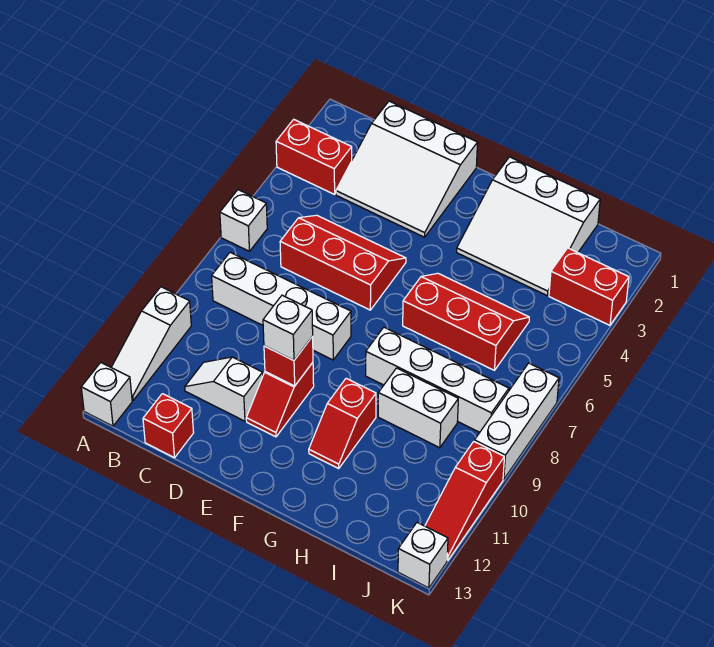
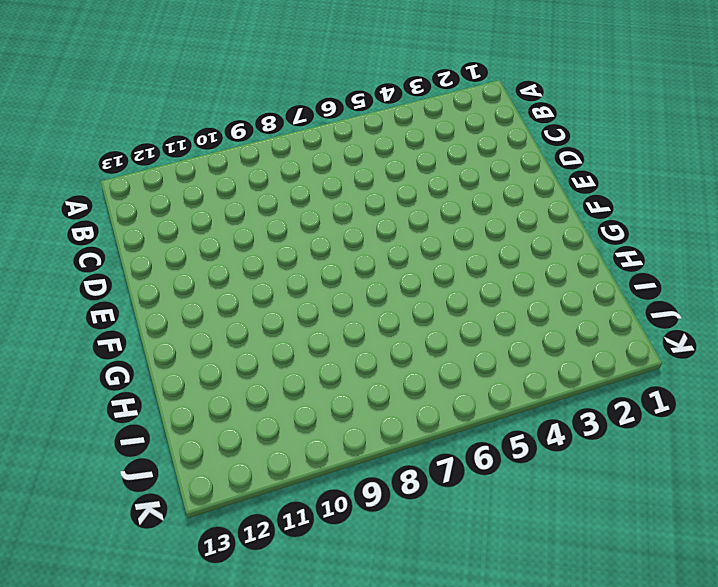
none -> red 1x2 brick [276,119,352,194]
none -> white 1x1 brick [220,190,267,251]
none -> white 1x3 slope [111,287,191,400]

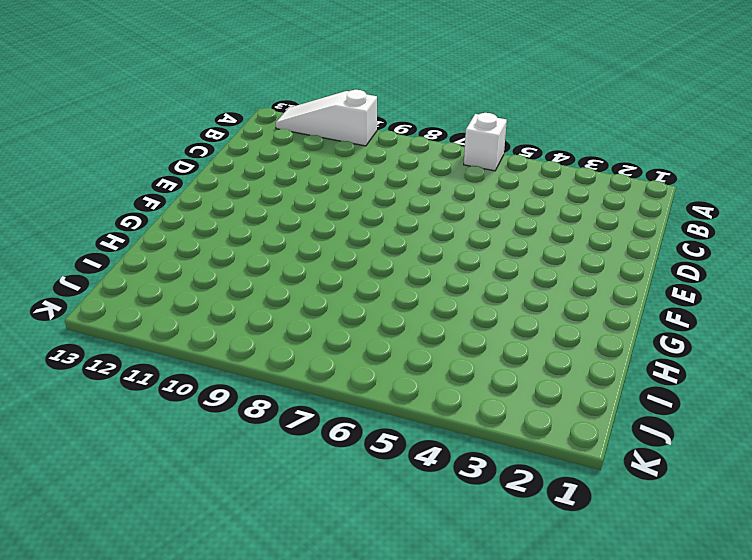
none -> red 1x2 brick [276,119,352,194]
none -> white 1x1 brick [81,363,132,426]
none -> white 1x4 brick [212,252,351,360]

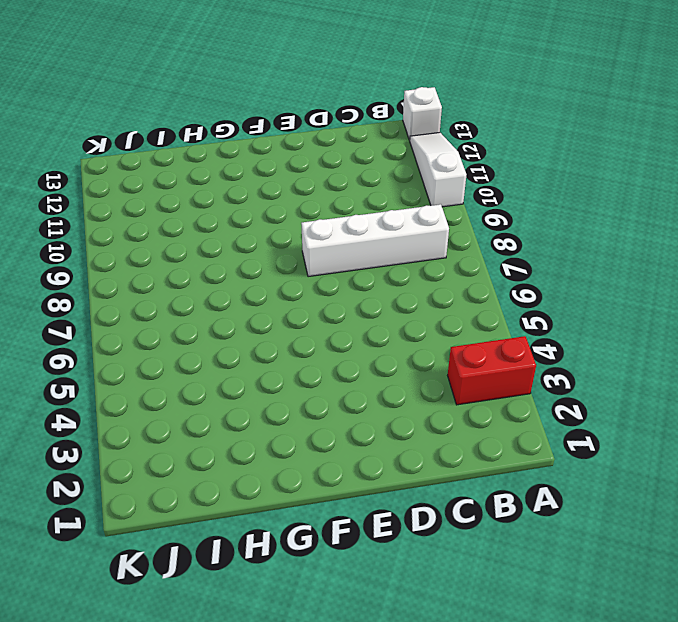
none -> white 1x1 brick [220,190,267,251]
none -> white 3x3 slope [336,101,478,237]
none -> red 2x3 slope [280,215,406,310]

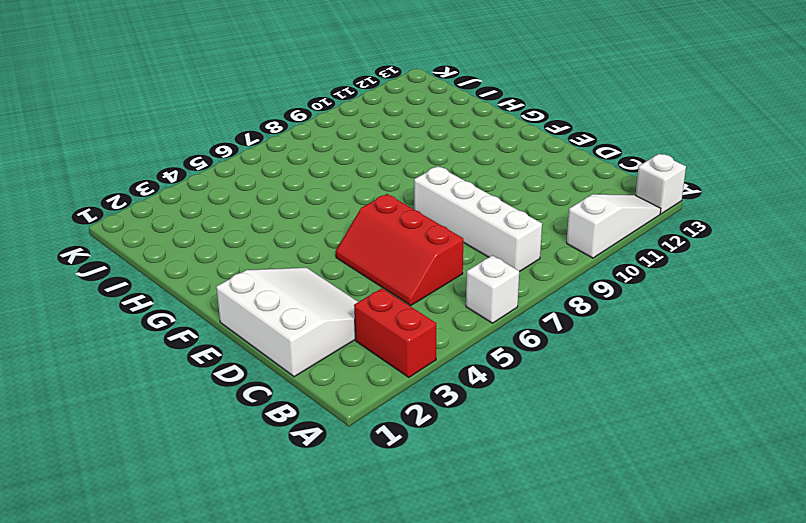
none -> white 1x2 slope [185,357,263,421]
none -> red 1x1 brick [143,394,194,458]
none -> red 1x2 slope [246,363,314,437]

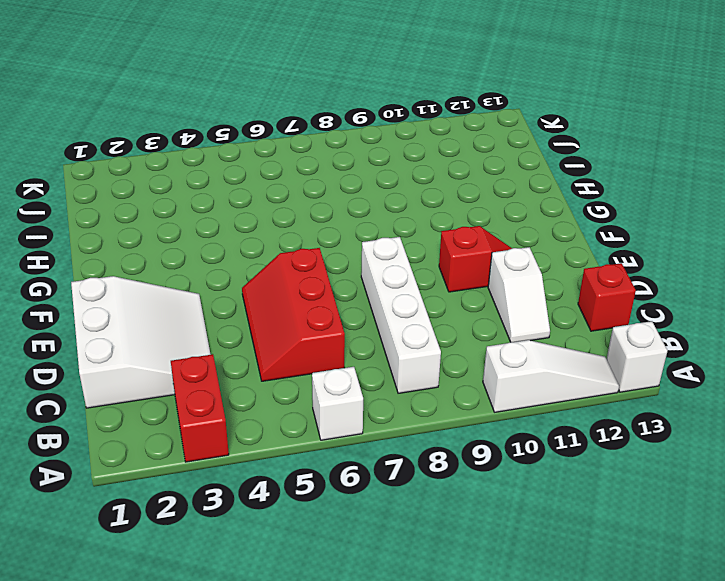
none -> white 3x3 slope [457,157,600,295]
none -> red 2x3 slope [403,273,529,370]
none -> white 1x4 brick [366,327,509,432]

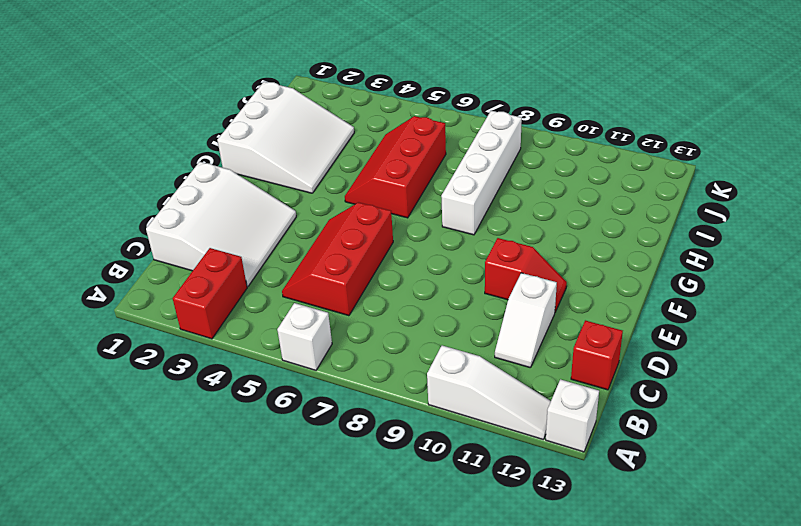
none -> white 1x4 brick [212,252,351,360]
none -> red 1x2 slope [309,378,376,469]
none -> white 1x2 brick [378,368,458,448]

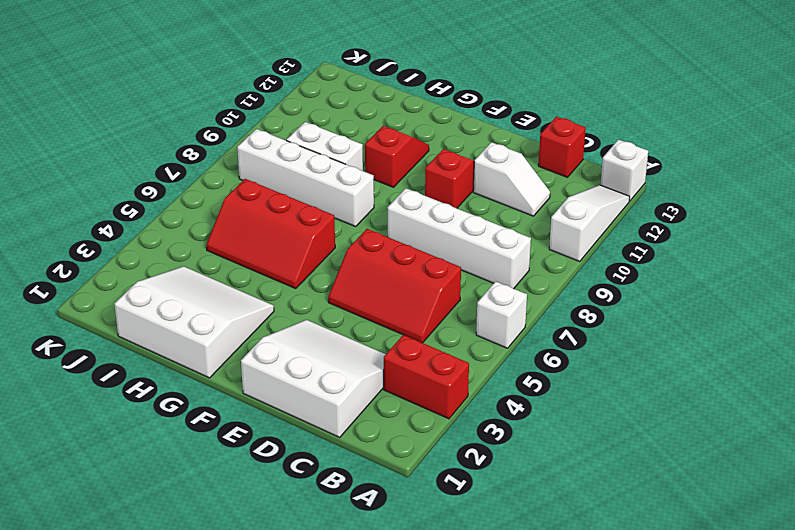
none -> red 1x2 brick [549,248,629,325]
none -> white 1x3 brick [474,363,559,480]
none -> red 1x3 slope [425,442,504,560]

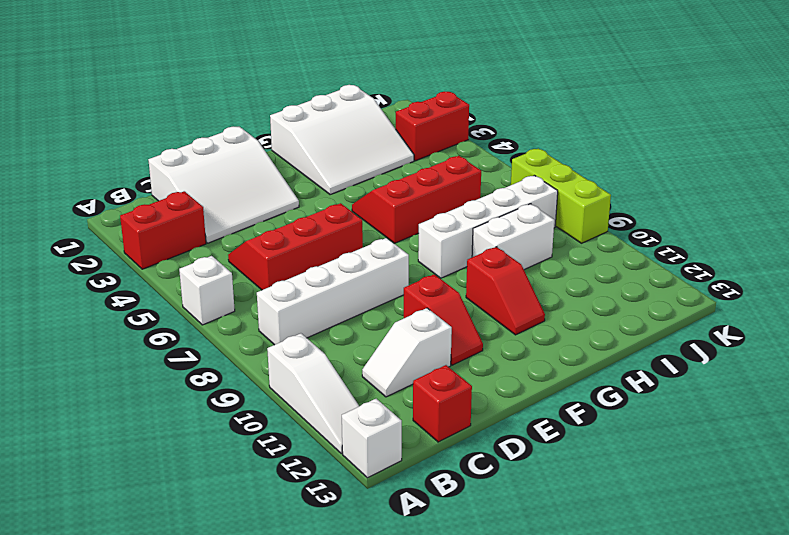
lime 1x3 brick [511,149,611,243] -> white 1x3 brick [474,363,559,480]
none -> red 1x3 slope [425,442,504,560]
none -> white 1x1 brick [398,523,448,588]
none -> red 1x1 brick [264,336,313,386]

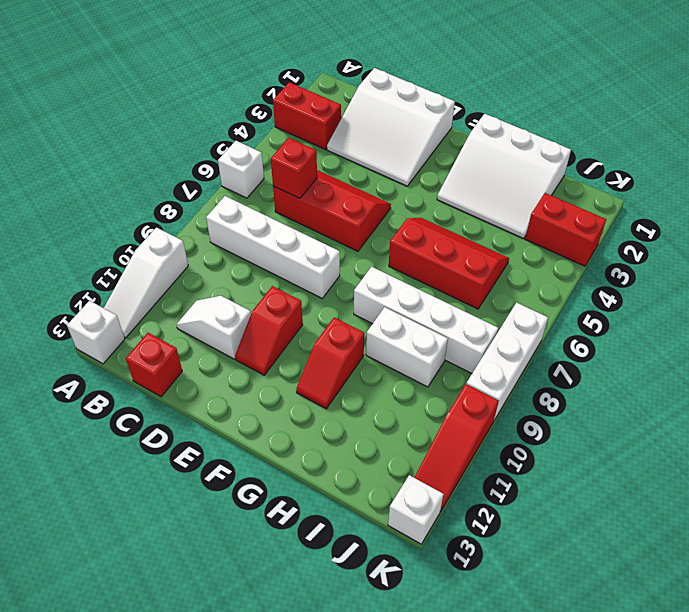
red 1x1 brick [271,138,317,198] -> red 1x1 brick moved to [264,336,313,386]
none -> white 1x1 brick [263,295,313,360]

